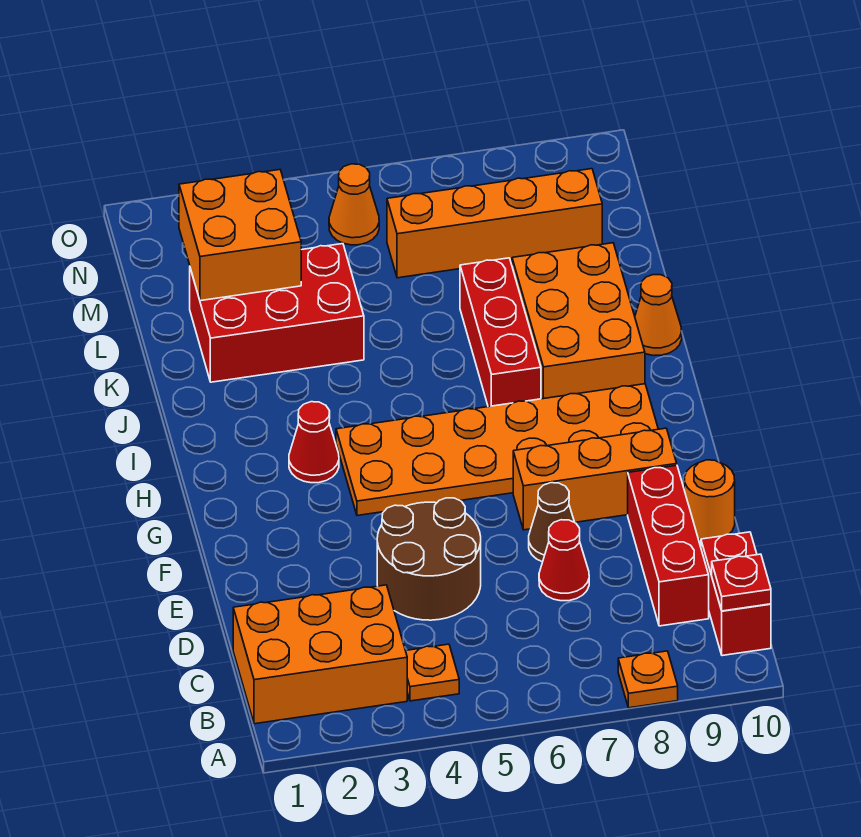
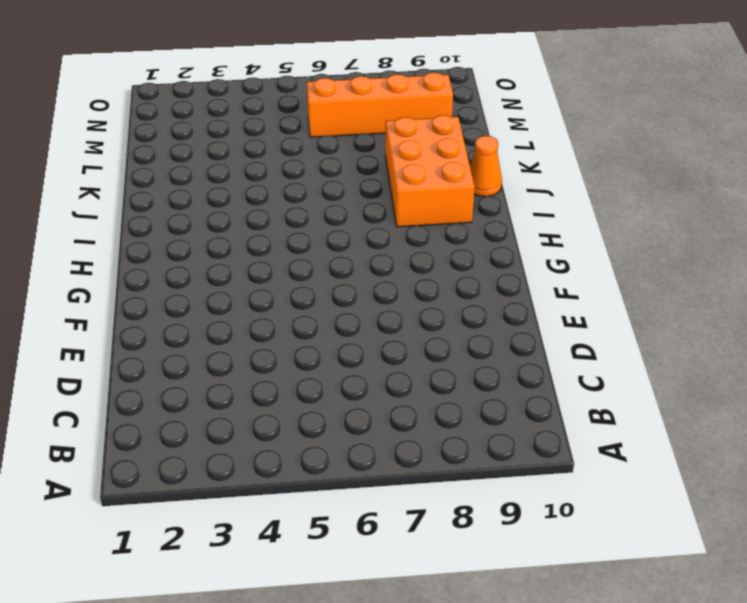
none -> orange 1x1 plate [618,651,678,708]
none -> orange 2x3 brick [233,585,407,724]
none -> orange 1x1 plate [406,644,459,701]

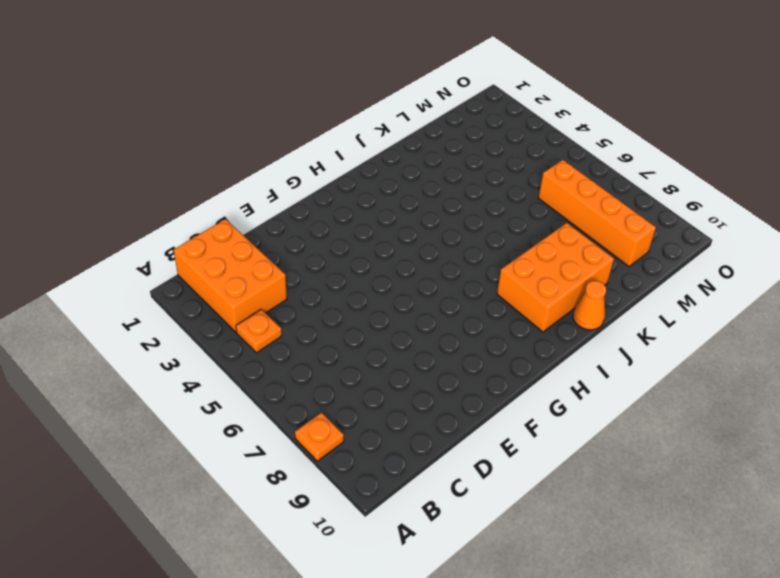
none -> red 1x2 brick [701,532,771,656]
none -> red 1x3 brick [628,465,709,626]
none -> brown 2x2 round brick [377,498,481,620]

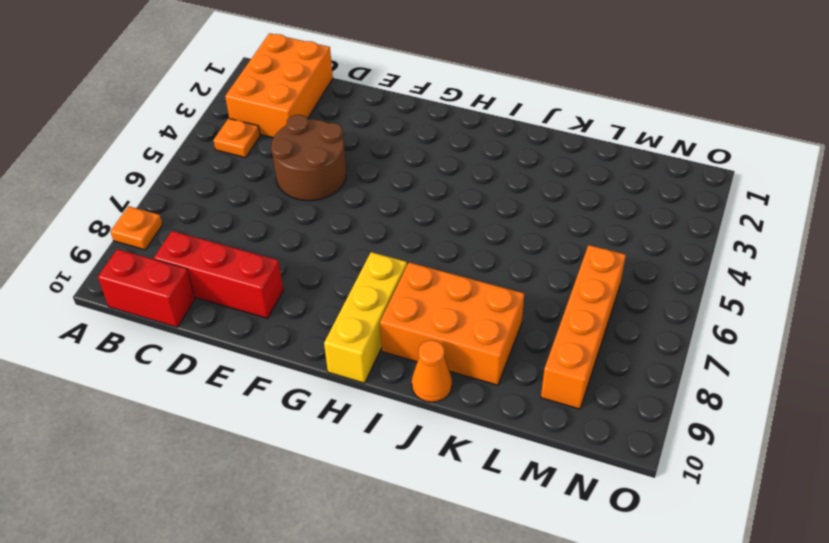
yellow 1x3 brick [324,252,407,383] -> orange 2x6 plate [336,384,658,516]
none -> red 1x1 cone [539,520,589,601]
none -> brown 1x1 cone [529,483,574,562]
none -> orange 1x1 round brick [684,460,735,540]

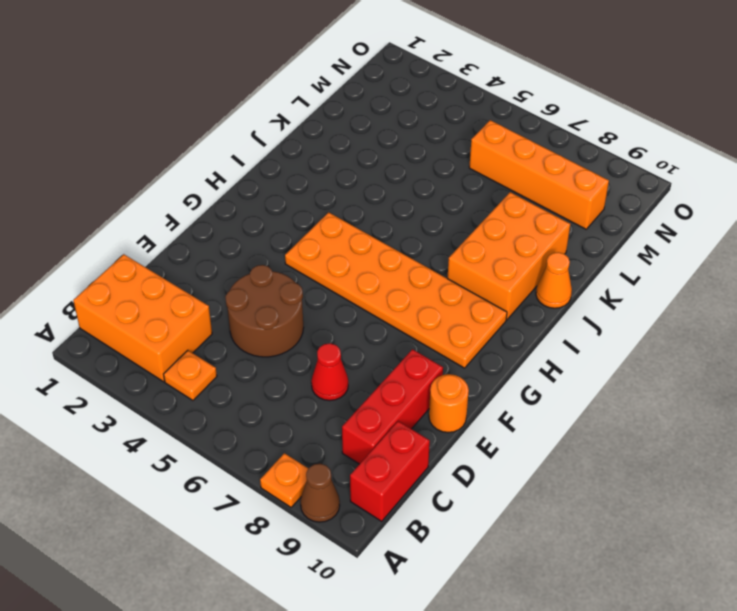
brown 1x1 cone [300,464,340,522] -> brown 1x1 cone moved to [529,483,574,562]
none -> orange 1x3 brick [513,428,677,530]
none -> red 1x1 cone [289,402,339,483]
none -> red 1x3 brick [460,258,541,407]

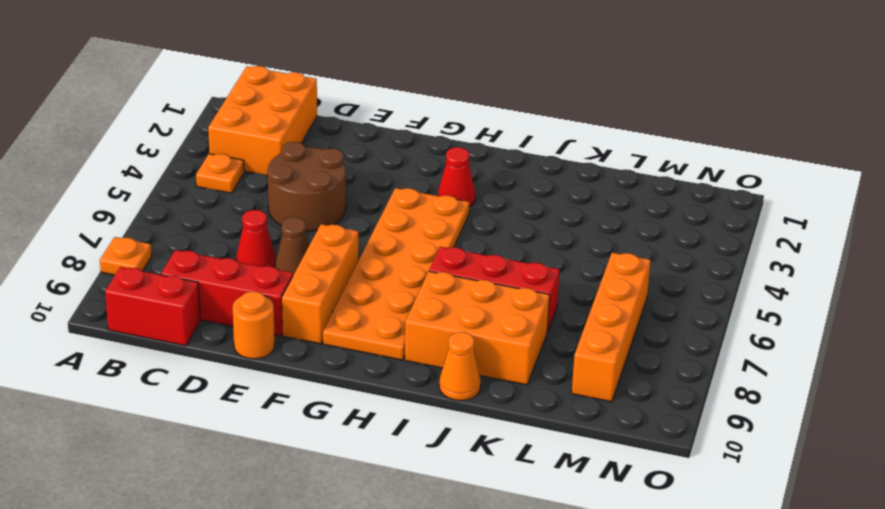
none -> red 2x3 brick [190,244,364,382]
none -> orange 1x1 cone [329,164,379,245]
none -> red 1x1 plate [712,554,771,611]

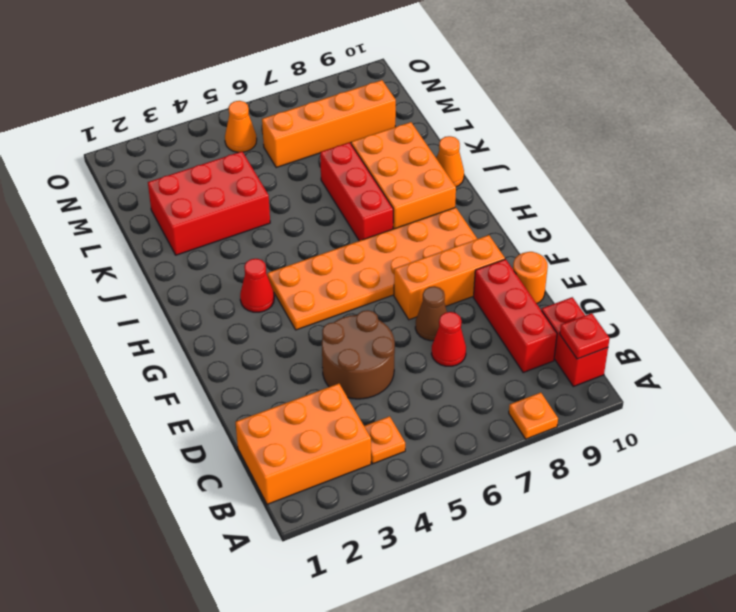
none -> orange 2x2 brick [179,170,301,301]

